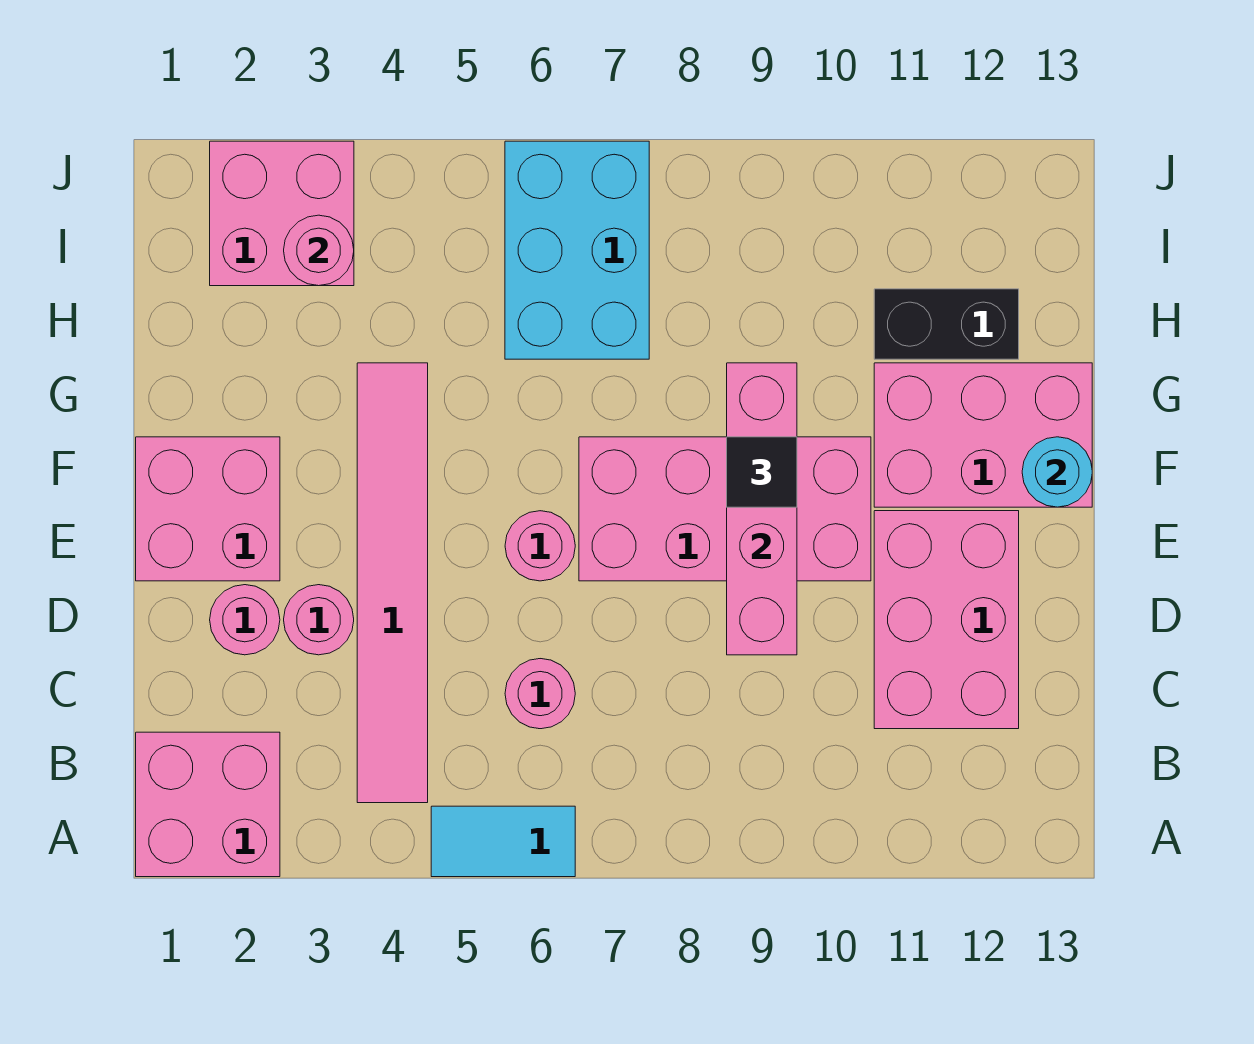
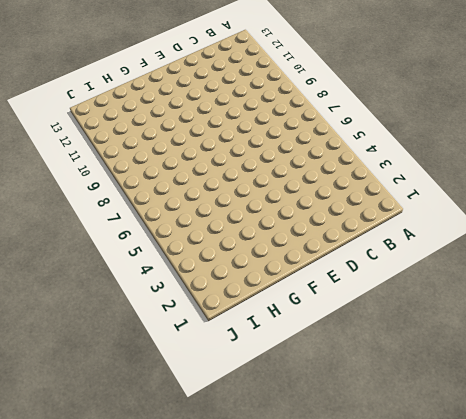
none -> pink 2x2 brick [136,732,280,877]
none -> cyan 1x2 tile [431,806,575,877]
none -> pink 1x6 tile [357,363,428,803]

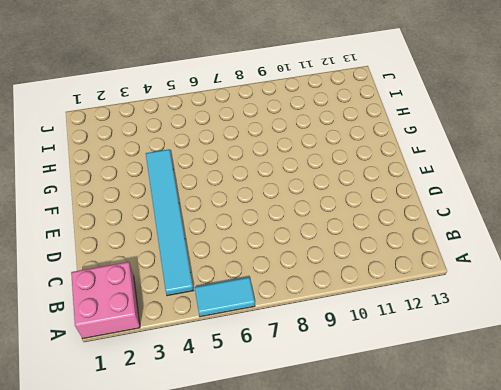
cyan 1x6 tile [146,149,193,296] -> pink 1x6 tile [357,363,428,803]
none -> pink 1x1 round brick [505,659,575,729]
none -> pink 2x3 brick [874,511,1019,729]
none -> pink 1x1 round brick [210,585,280,655]

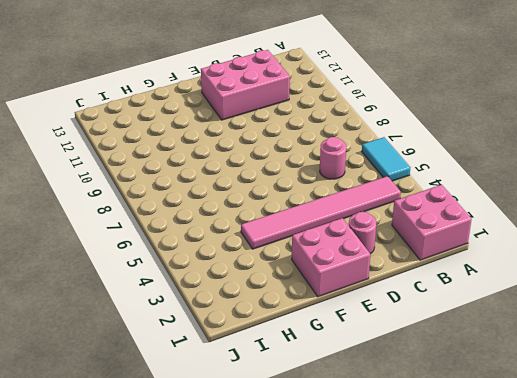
none -> pink 1x1 round brick [284,585,354,655]
none -> pink 1x1 round brick [505,511,575,581]
none -> pink 2x4 brick [579,437,871,581]

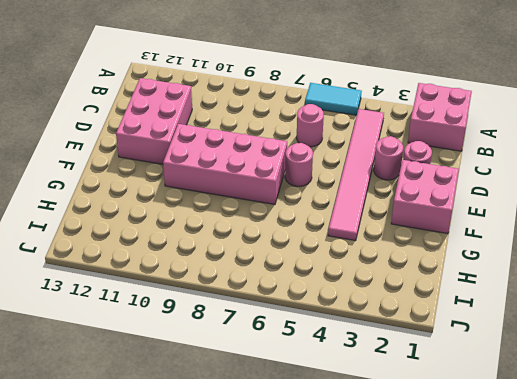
none -> pink 2x3 brick [874,363,1092,507]
none -> cyan 2x3 brick [505,141,649,359]
none -> black 1x2 brick [874,289,1019,359]

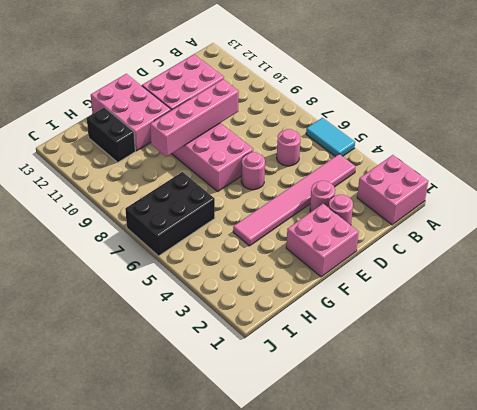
black 2x3 brick [125,172,215,256] -> cyan 2x3 brick [505,141,649,359]
none -> pink 2x2 brick [210,141,354,286]
none -> cyan 1x1 round brick [1022,437,1092,507]
none -> pink 1x1 round brick [284,215,354,286]

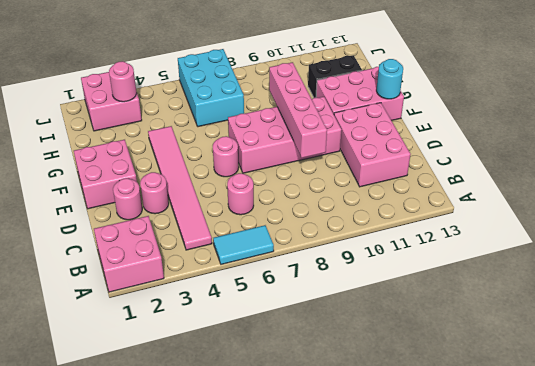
none -> black 1x1 tile [727,437,797,507]

